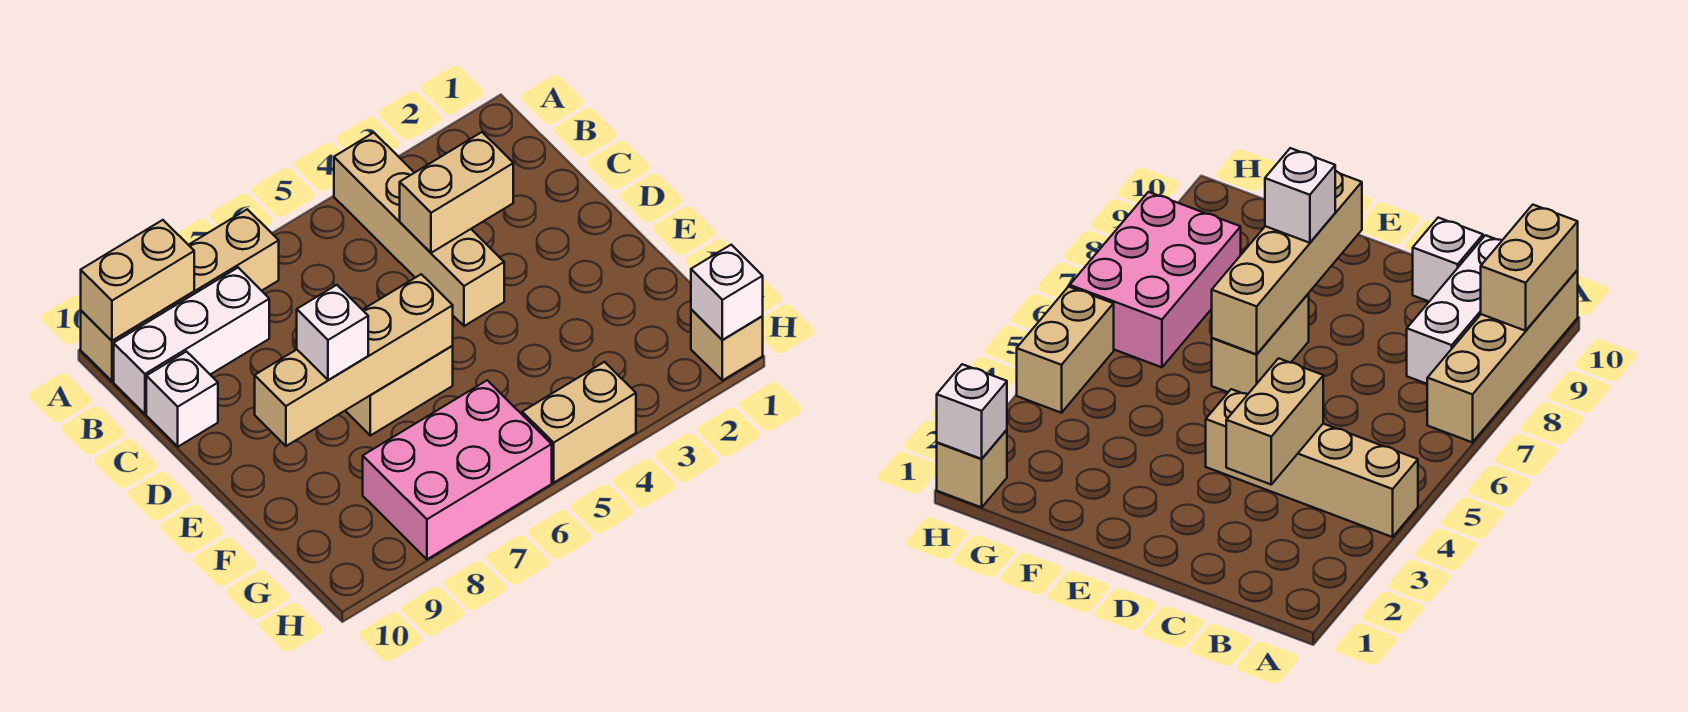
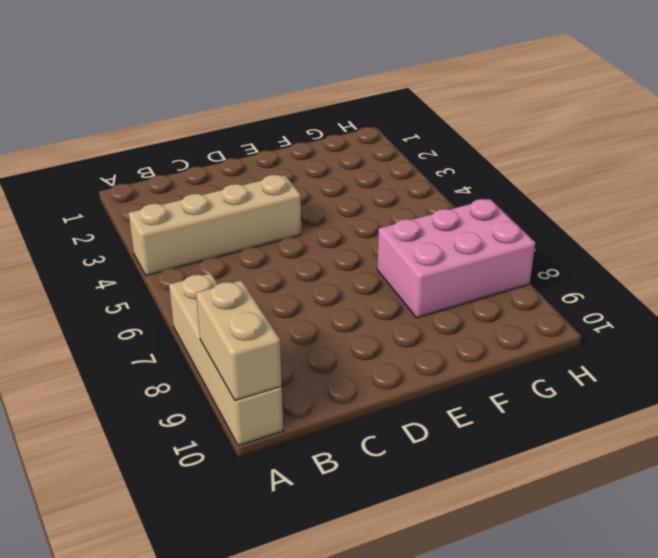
pink 2x3 brick [377,199,535,318] -> pink 2x3 brick turned to [363,380,552,559]
none -> white 1x3 brick [114,268,269,414]
none -> white 1x1 brick [146,352,218,447]
none -> tan 1x2 brick [345,346,453,435]

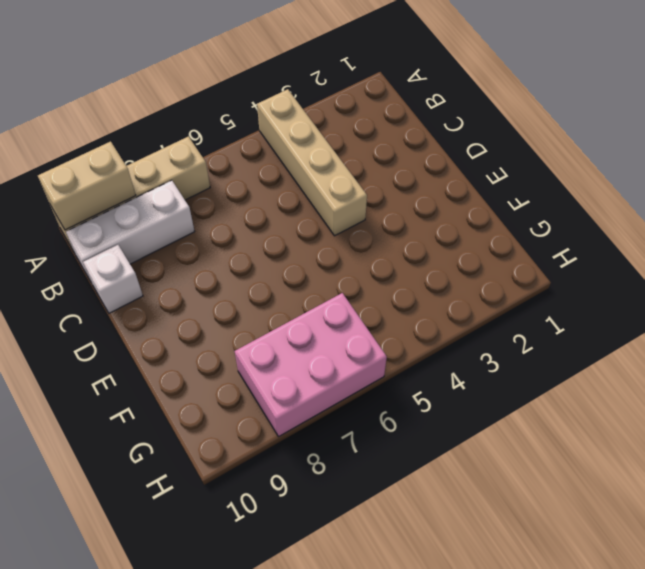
none -> tan 1x2 brick [345,346,453,435]
none -> tan 1x1 brick [691,310,763,380]
none -> tan 1x2 brick [522,362,636,483]

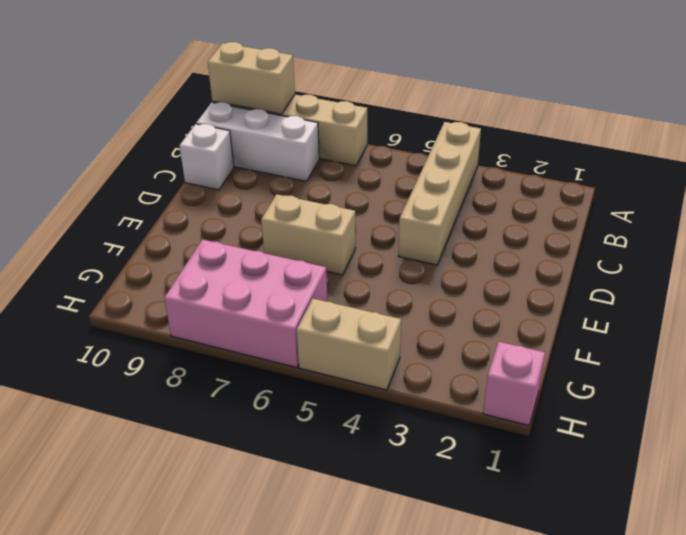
pink 1x1 brick [483,342,545,425] -> tan 1x1 brick [691,310,763,380]
none -> tan 1x2 brick [400,132,513,253]
none -> tan 1x4 brick [255,274,453,446]
none -> white 1x1 brick [691,245,763,340]

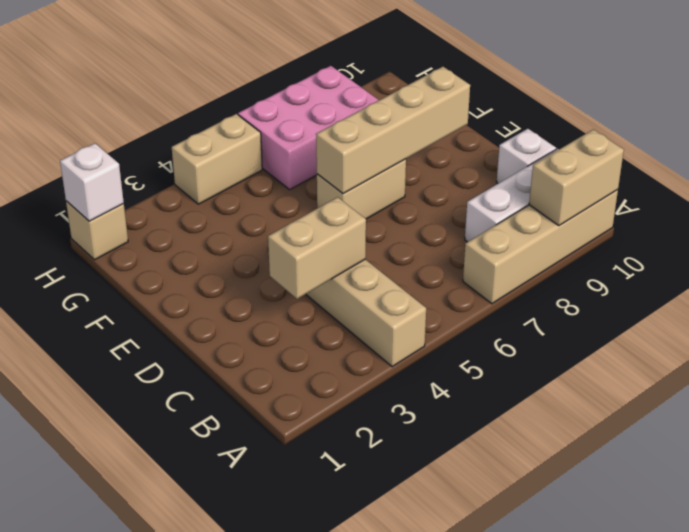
none -> white 1x1 brick [297,285,368,380]

